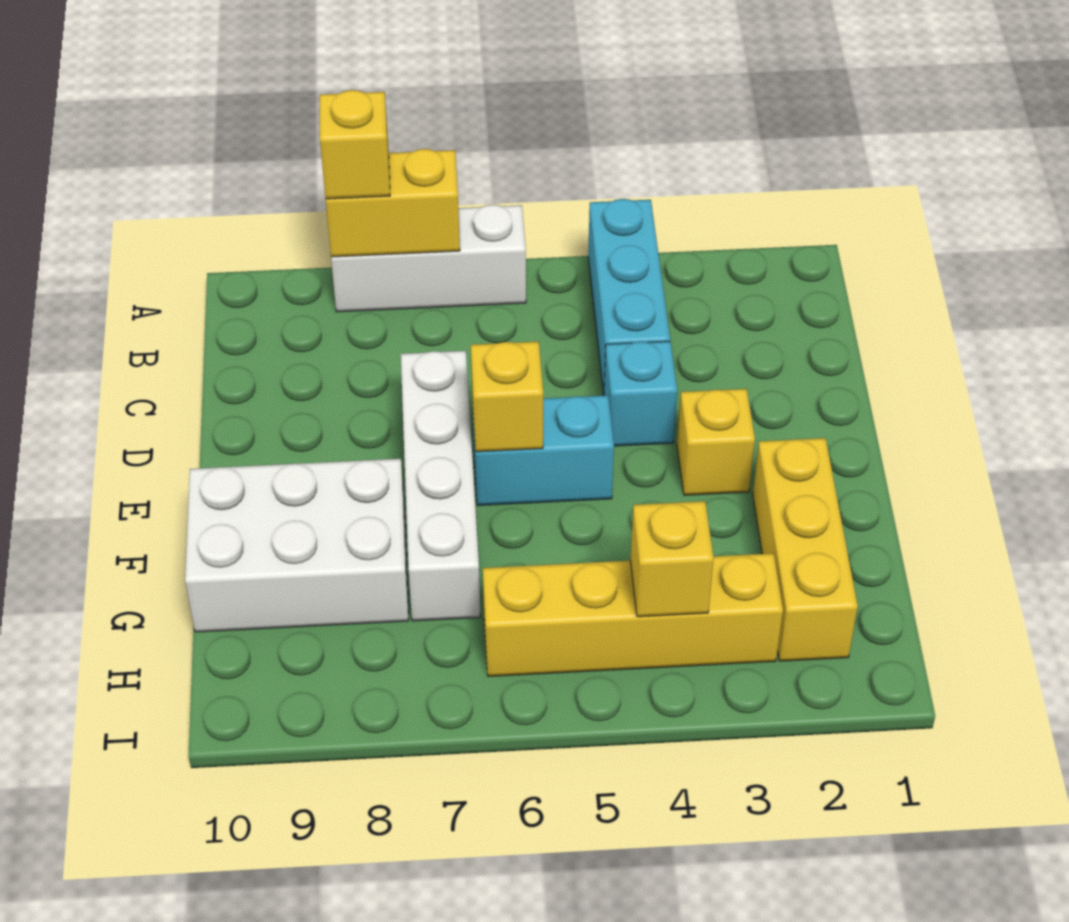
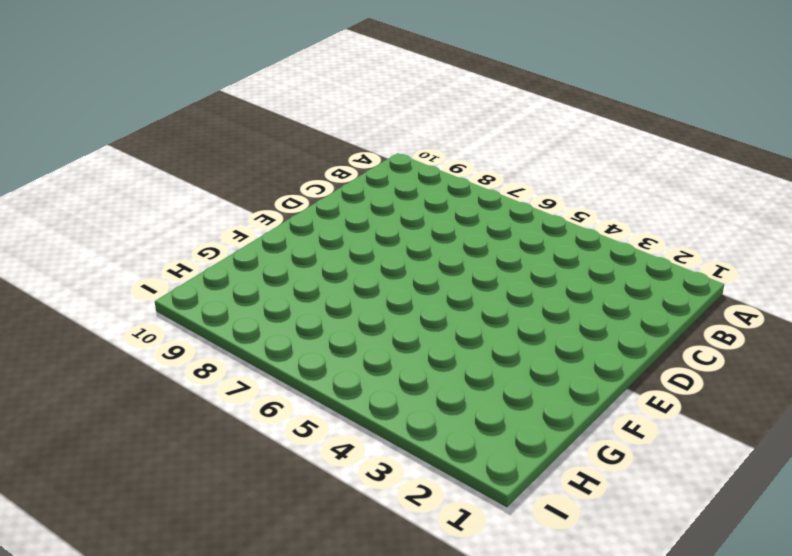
none -> cyan 1x3 brick [588,199,670,394]
none -> white 1x3 brick [331,205,526,312]
none -> cyan 1x1 brick [604,341,677,446]

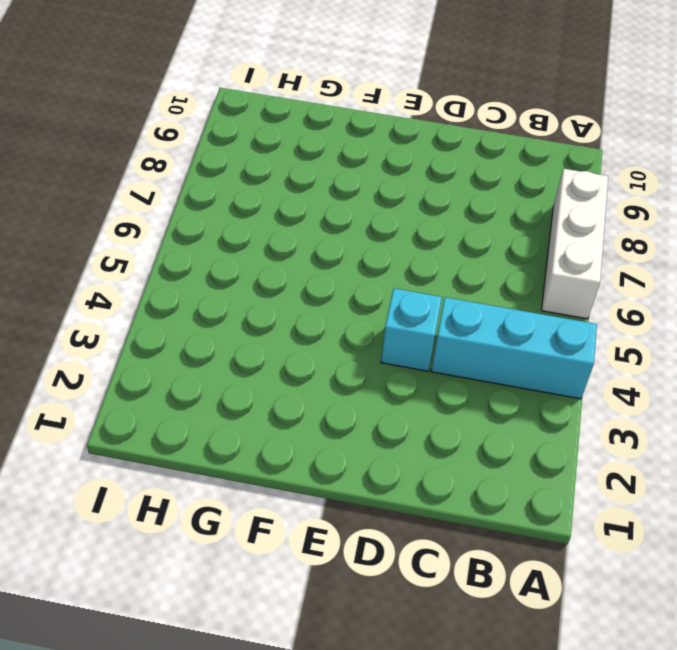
none -> white 1x4 brick [401,351,481,621]
none -> yellow 1x1 brick [677,389,755,495]
none -> cyan 1x2 brick [472,395,614,506]

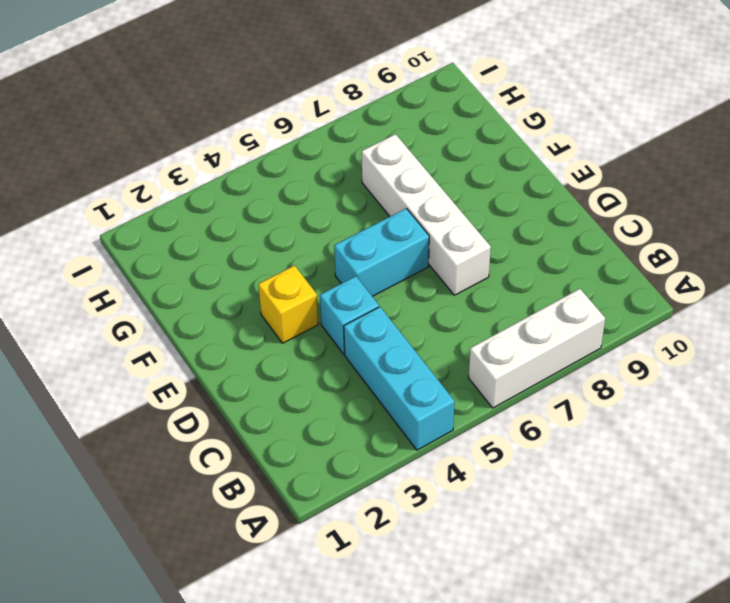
none -> yellow 1x3 brick [753,438,858,661]
none -> white 2x3 brick [185,459,409,632]
none -> yellow 1x4 brick [483,553,783,676]

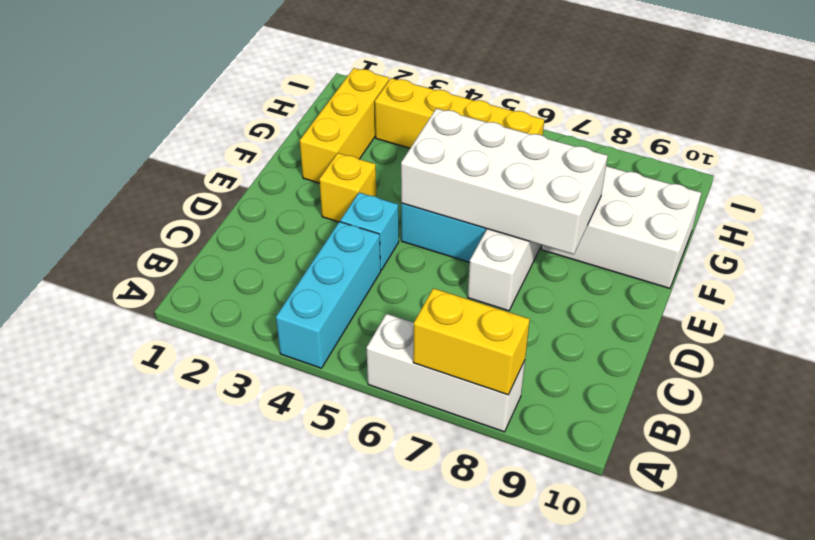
white 2x4 brick [401,108,608,255] -> yellow 1x1 brick [471,341,543,452]
none -> yellow 1x1 brick [630,501,714,617]
none -> yellow 1x1 brick [320,90,390,199]

